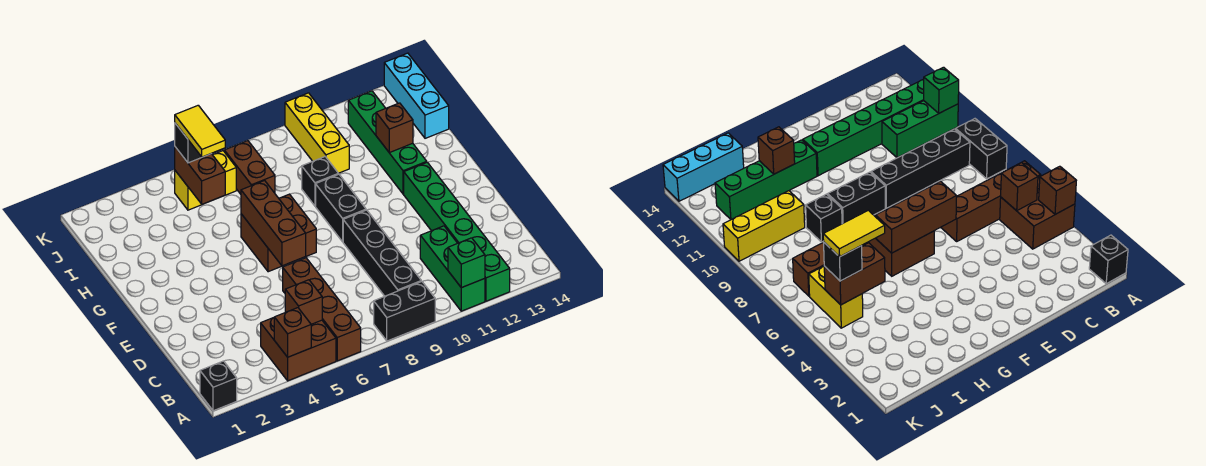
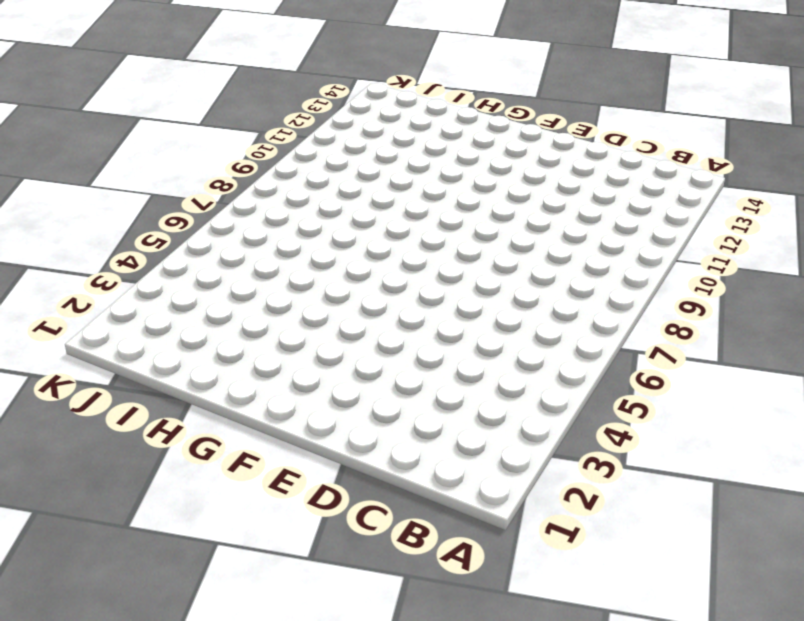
none -> black 1x1 brick [200,361,237,411]
none -> brown 2x2 brick [261,318,336,381]
none -> brown 1x4 brick [283,258,361,361]

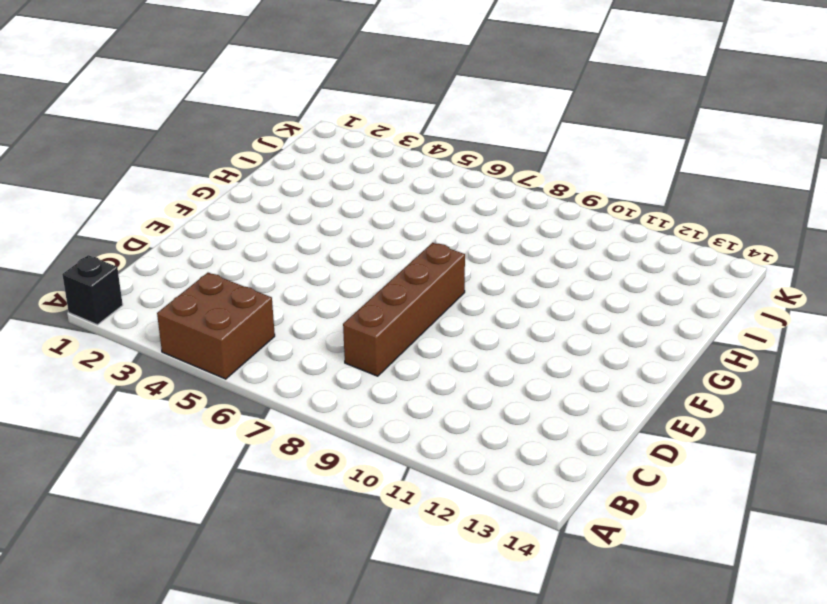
brown 1x4 brick [343,243,465,376] -> brown 1x4 brick moved to [283,258,361,361]
none -> black 1x2 brick [374,281,435,341]
none -> green 1x3 brick [420,226,485,311]
none -> green 1x6 brick [404,162,510,301]

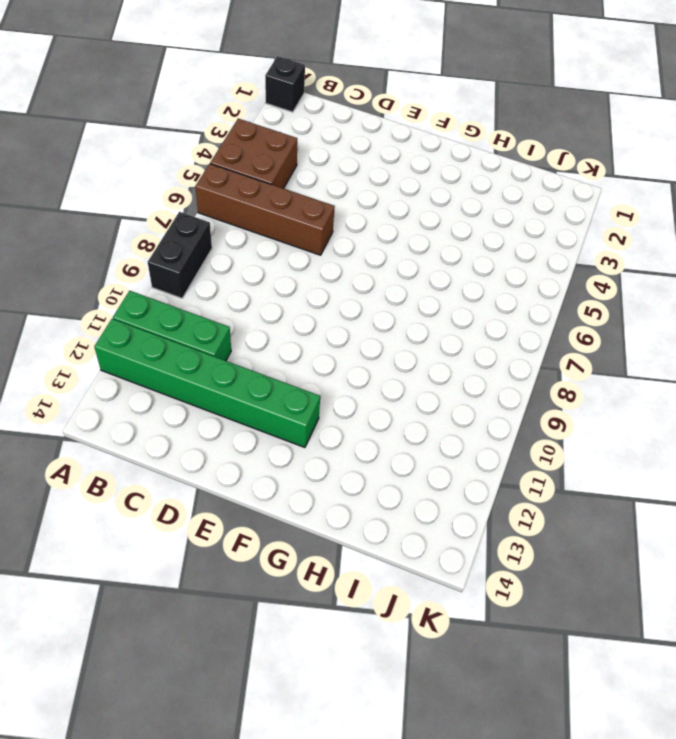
none -> black 1x4 brick [343,210,421,296]
none -> brown 2x2 brick [241,194,316,272]
none -> black 1x2 brick [316,174,366,242]

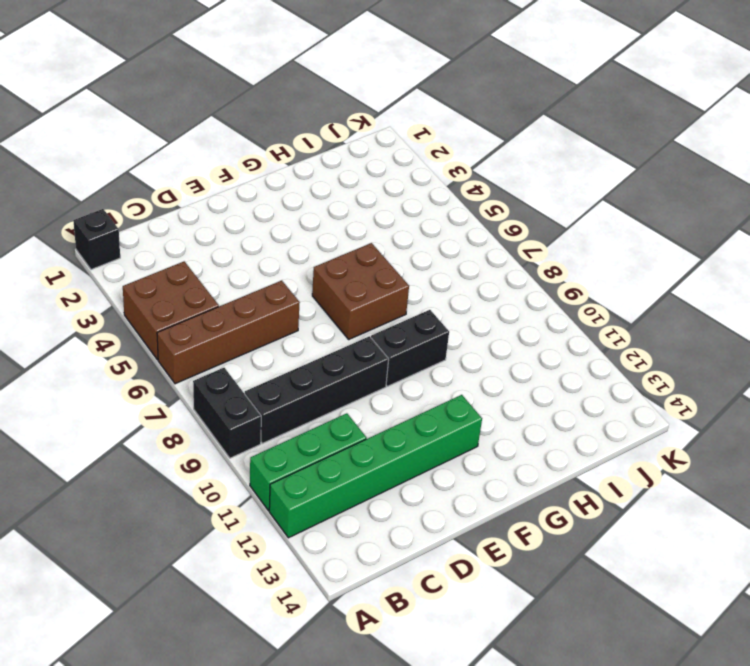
none -> green 1x4 brick [348,91,427,194]
none -> black 1x1 brick [302,157,338,206]
none -> brown 1x2 brick [224,141,275,194]

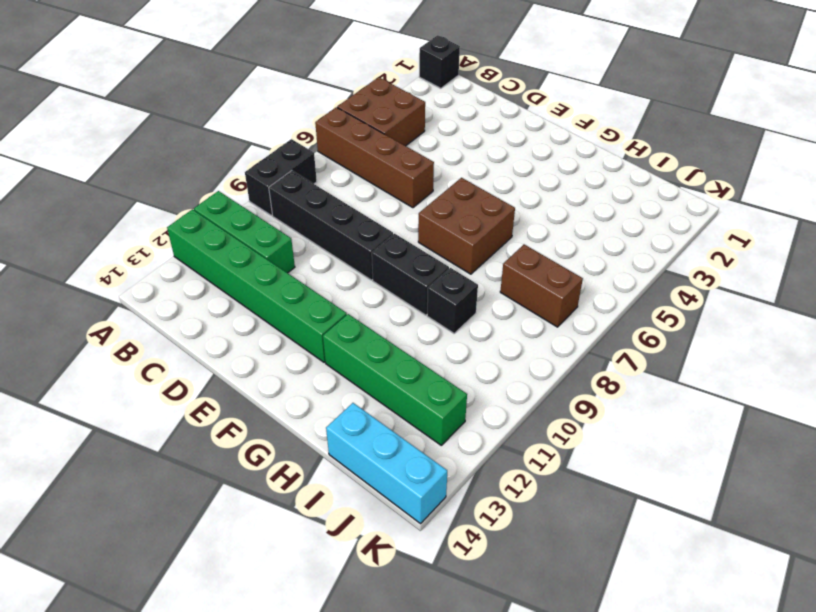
none -> yellow 1x3 brick [285,93,349,173]
none -> yellow 1x2 brick [175,151,236,210]
none -> brown 1x1 brick [274,308,311,357]

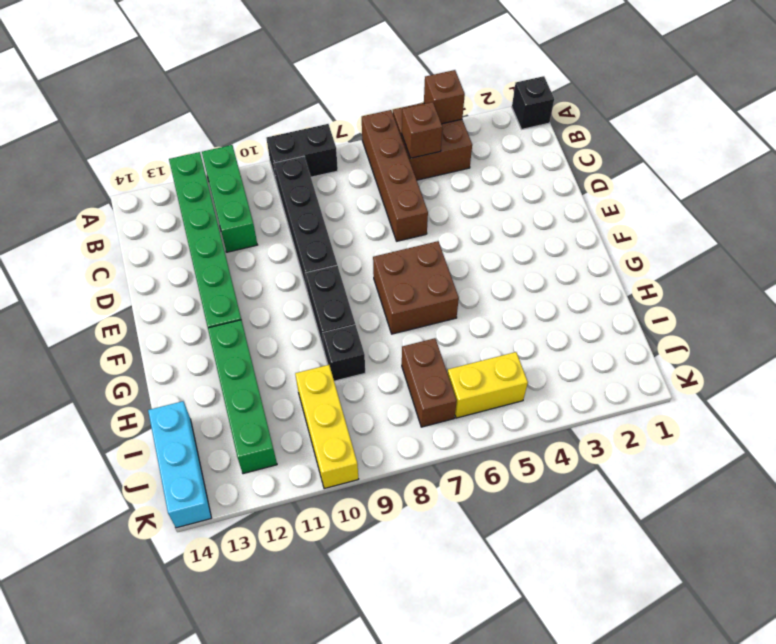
none -> green 1x1 brick [448,238,485,288]
none -> brown 1x3 brick [241,181,306,266]
none -> brown 1x1 brick [376,103,413,153]

